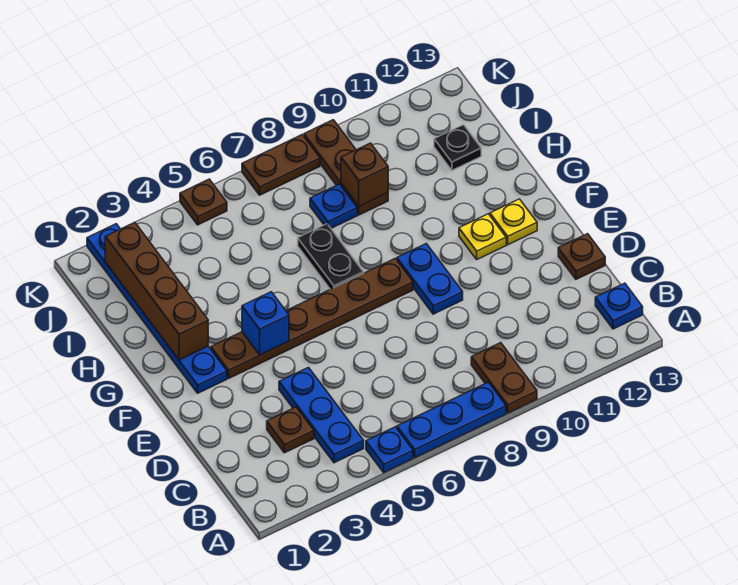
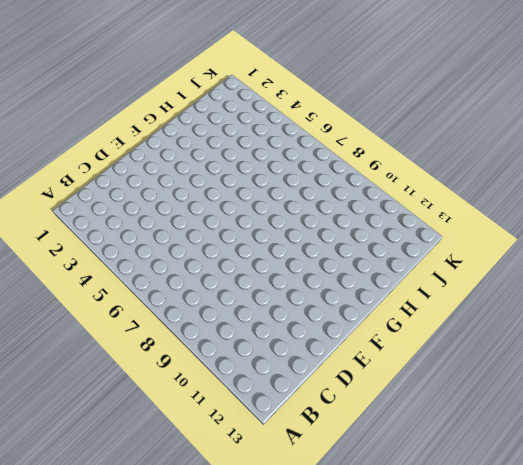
none -> blue 1x1 plate [366,427,413,472]
none -> blue 1x3 plate [397,382,506,458]
none -> brown 1x2 plate [471,343,537,413]

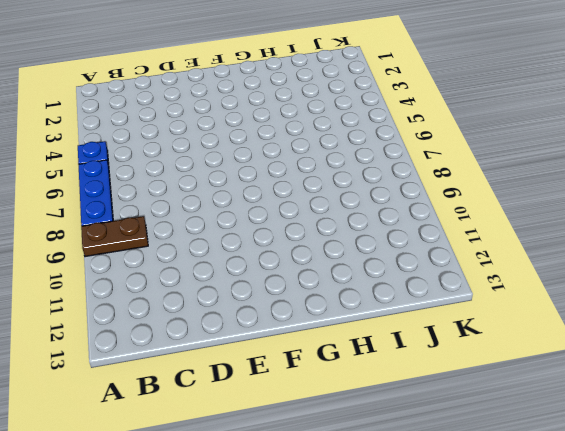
none -> blue 1x3 plate [279,367,364,463]
none -> blue 1x1 plate [595,283,643,329]
none -> brown 1x1 plate [267,407,314,453]

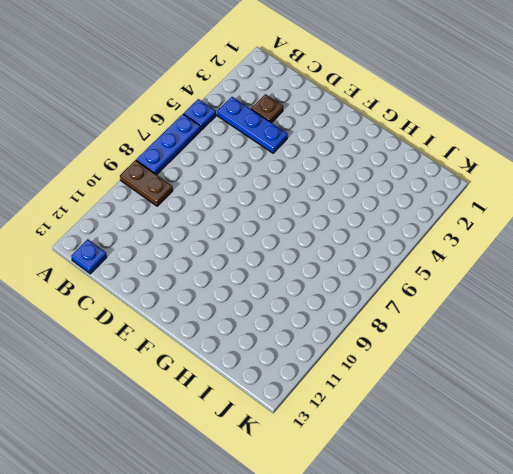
none -> brown 1x1 plate [558,234,605,279]
none -> blue 1x2 plate [397,244,463,314]
none -> blue 1x6 plate [87,224,227,393]

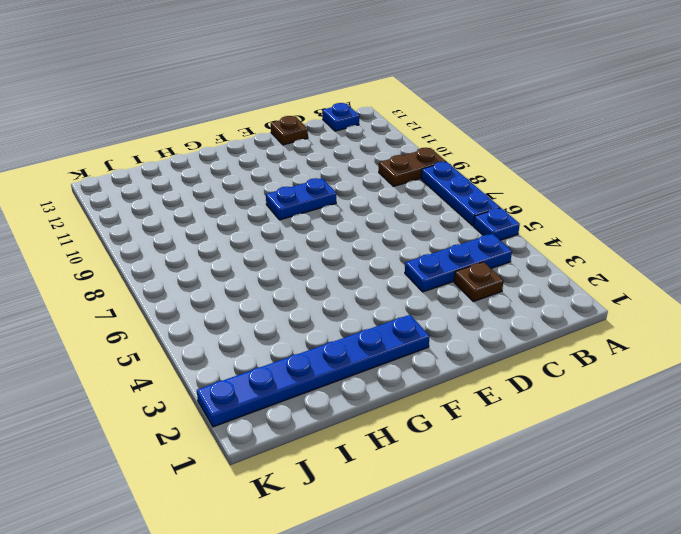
none -> brown 1x6 plate [211,258,413,378]
none -> yellow 1x1 plate [459,214,506,259]
none -> yellow 1x1 plate [490,199,537,245]

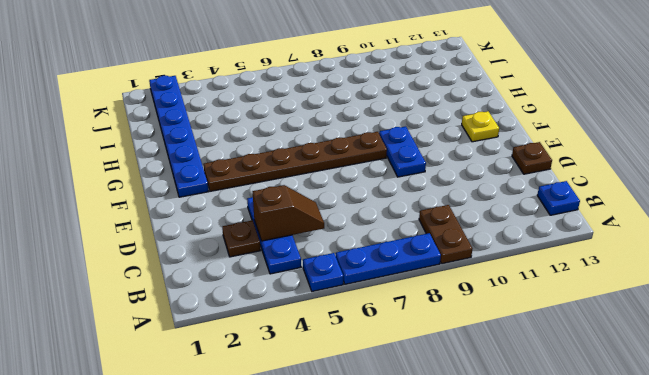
brown 1x2 slope [252,185,324,241] -> none
none -> yellow 1x1 plate [459,214,506,259]
none -> black 1x2 plate [298,224,364,289]
none -> blue 1x1 plate [310,184,357,228]

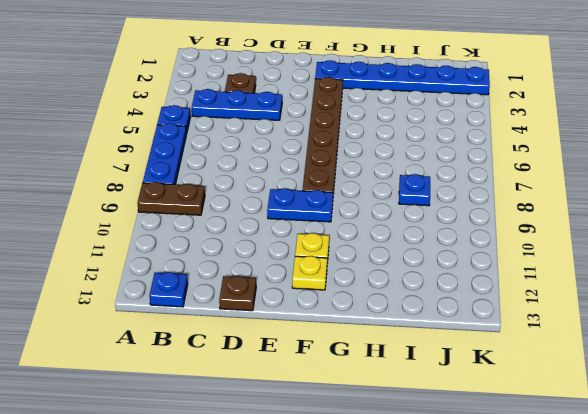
none -> black 1x2 plate [298,224,364,289]
none -> brown 1x3 plate [304,120,388,215]
none -> black 1x1 plate [434,125,481,170]

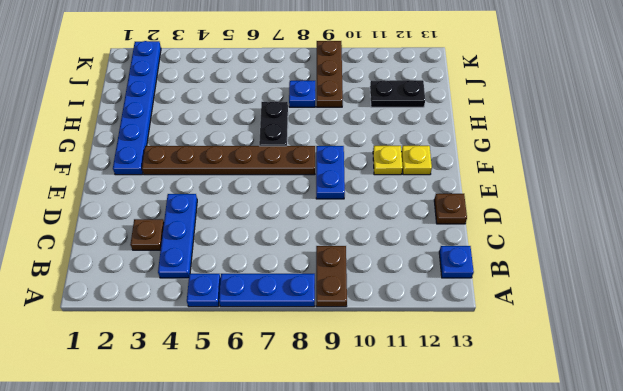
black 1x2 plate [370,80,425,107] -> black 1x1 plate [434,125,481,170]
none -> brown 1x1 plate [180,179,227,225]
none -> brown 1x2 plate [242,135,320,195]
none -> blue 1x1 brick [242,292,289,355]

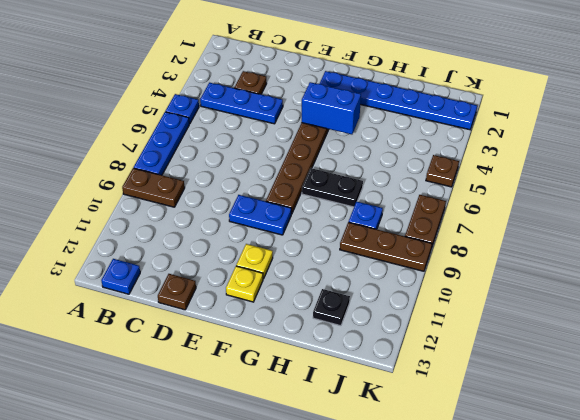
blue 1x2 brick [302,82,361,134] -> blue 1x1 brick [242,292,289,355]
none -> brown 1x4 brick [105,222,208,360]
none -> brown 1x1 brick [341,143,388,206]

